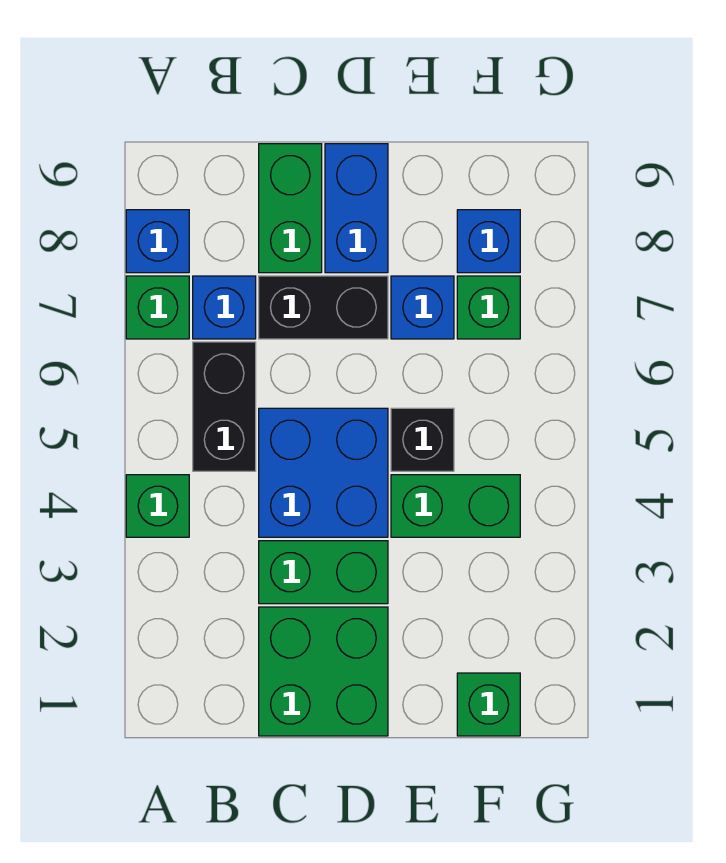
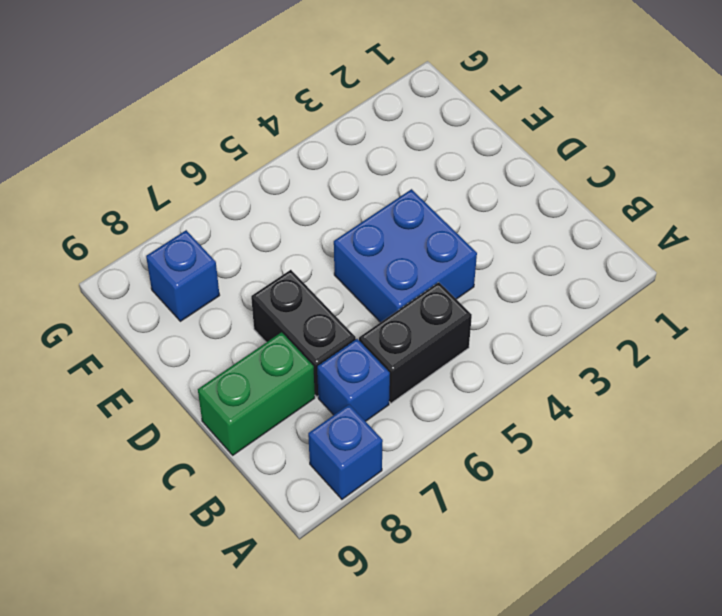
none -> green 1x1 brick [126,475,189,537]
none -> green 1x1 brick [126,276,189,339]
none -> green 2x2 brick [259,607,388,736]

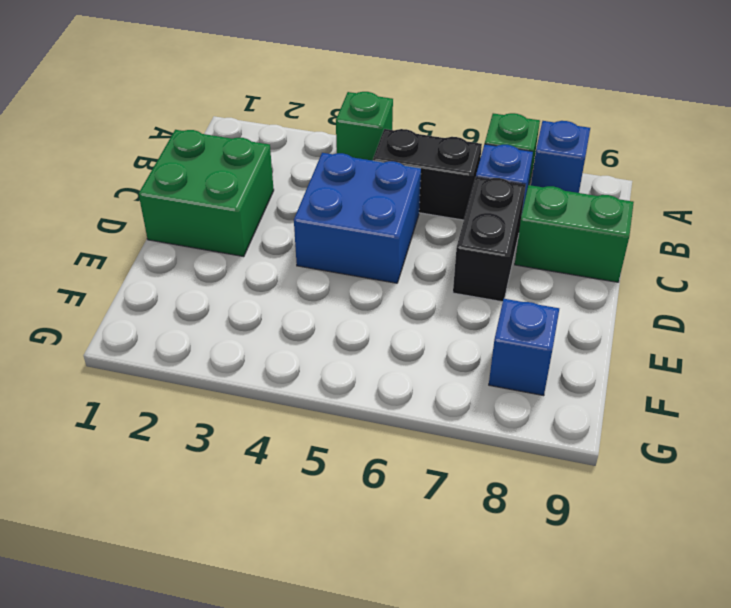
none -> green 1x2 brick [259,541,388,604]
none -> blue 1x2 brick [325,144,388,273]
none -> green 1x2 brick [391,475,520,537]

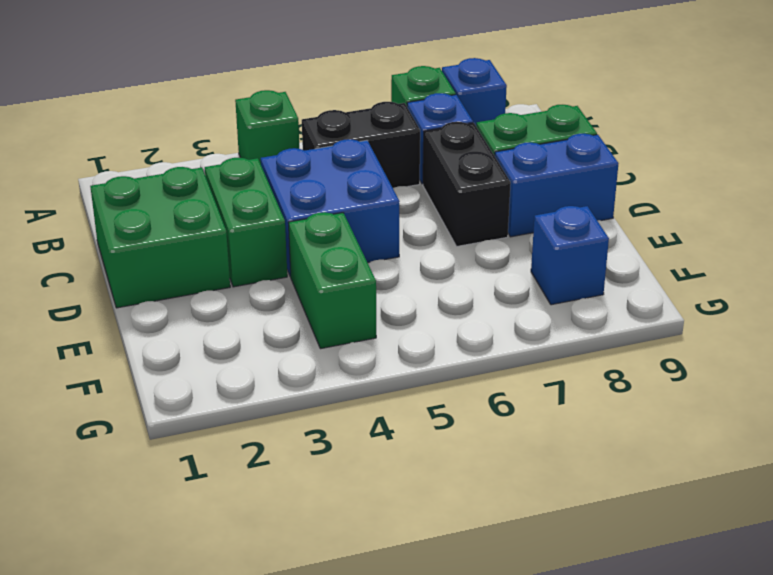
none -> black 1x1 brick [391,408,454,471]
none -> blue 1x1 brick [391,276,454,339]
none -> green 1x1 brick [457,673,520,736]

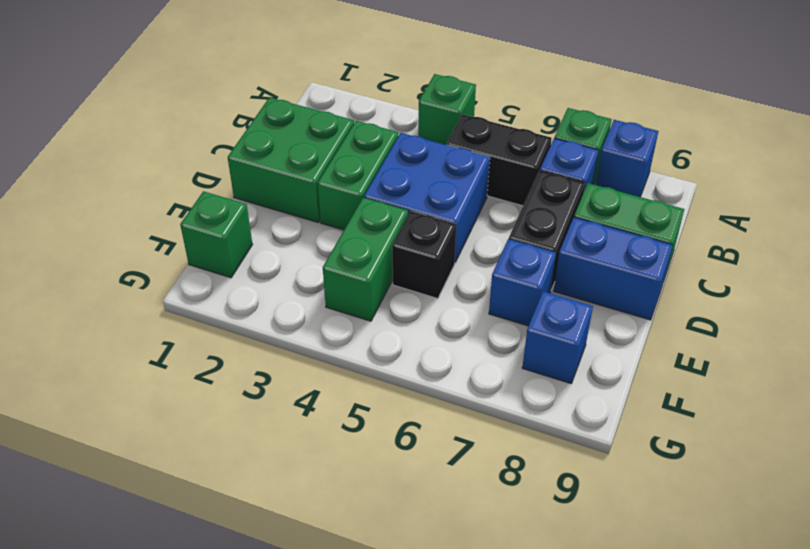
none -> green 1x1 brick [457,276,520,339]

